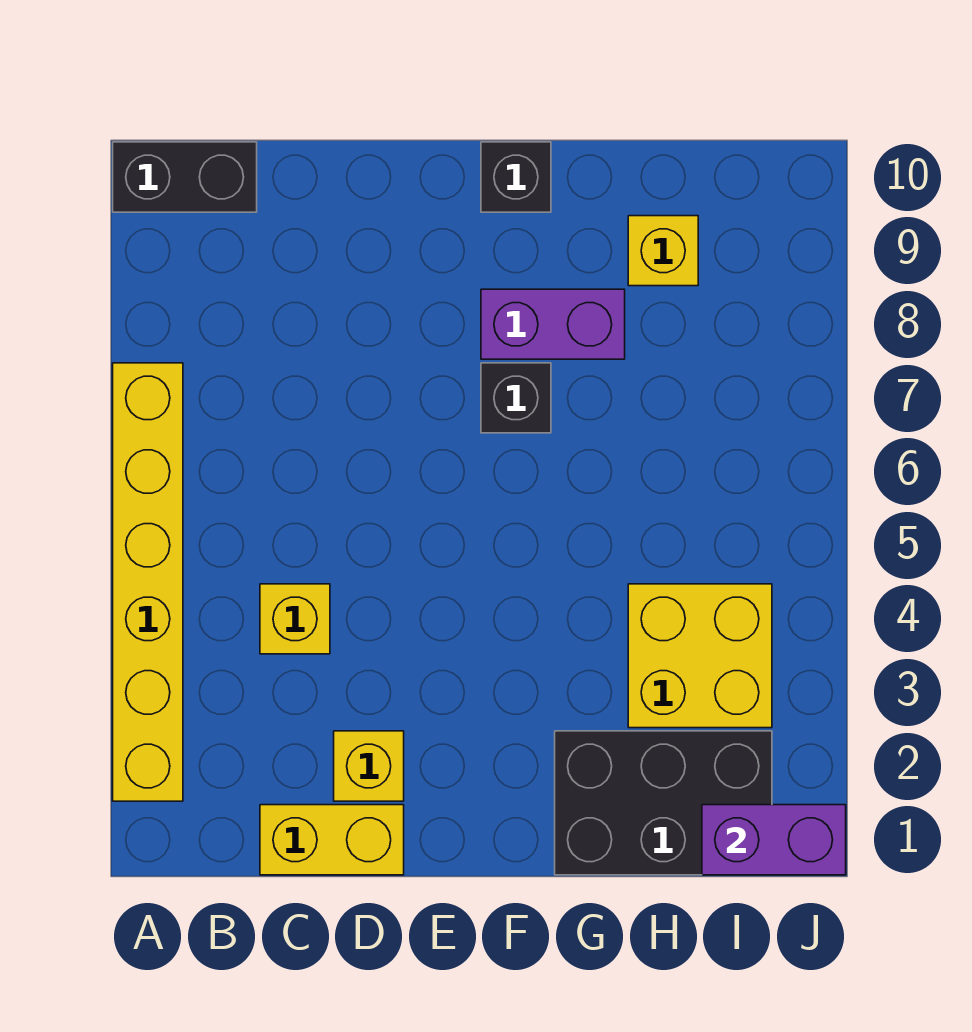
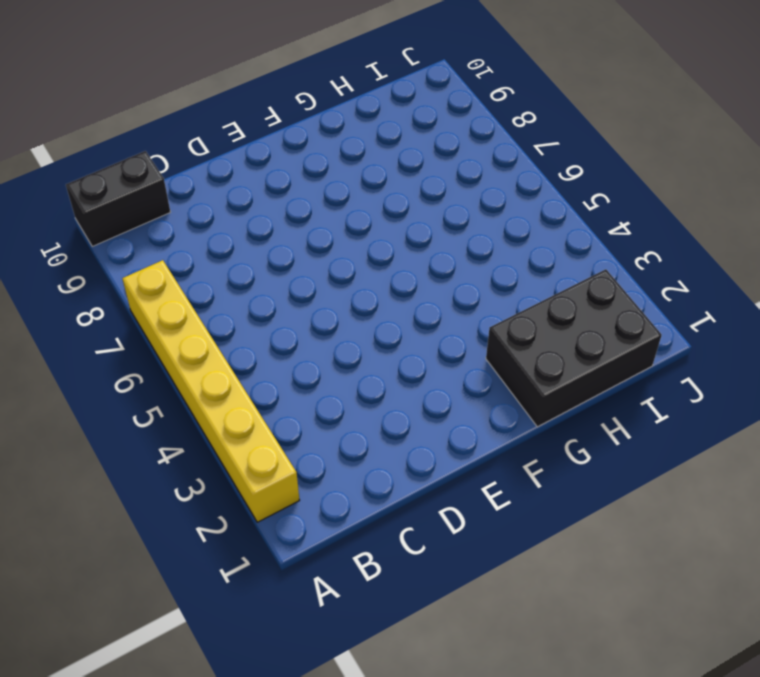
none -> yellow 1x2 brick [260,805,404,875]
none -> yellow 1x1 brick [260,584,330,654]
none -> yellow 1x1 brick [334,731,404,801]

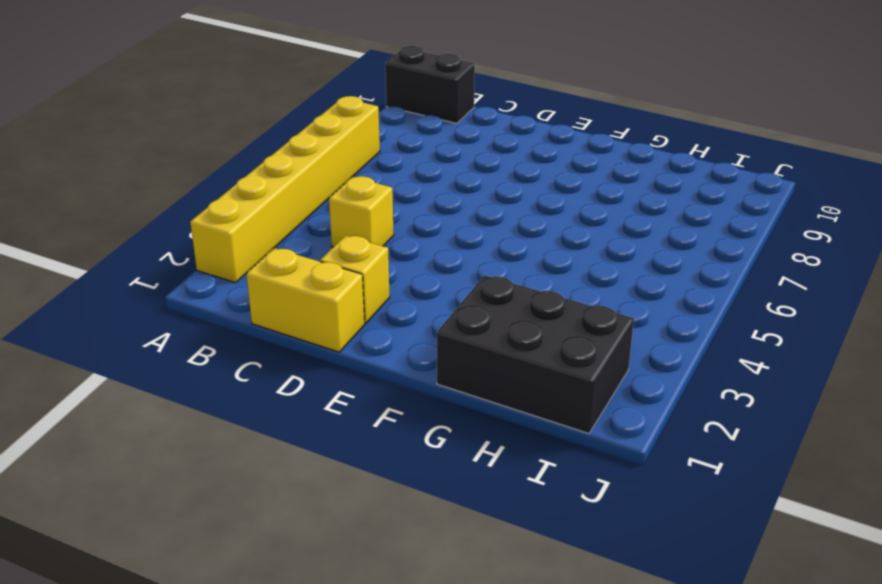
none -> black 1x1 brick [481,363,551,433]
none -> purple 1x2 brick [481,289,625,359]
none -> black 1x1 brick [481,142,551,212]

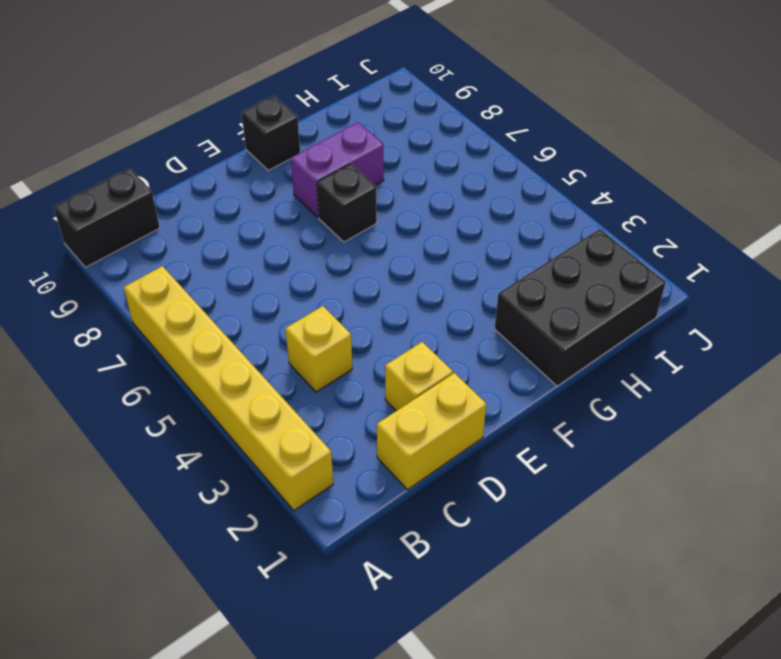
none -> yellow 2x2 brick [628,584,772,728]
none -> yellow 1x1 brick [628,216,698,286]
none -> purple 1x2 brick [702,805,846,875]

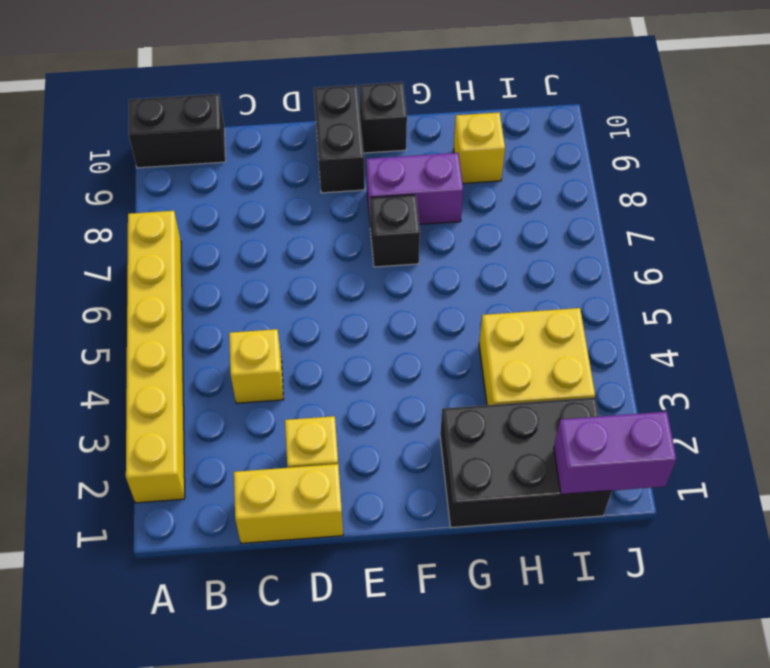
black 1x2 brick [314,85,365,193] -> none

